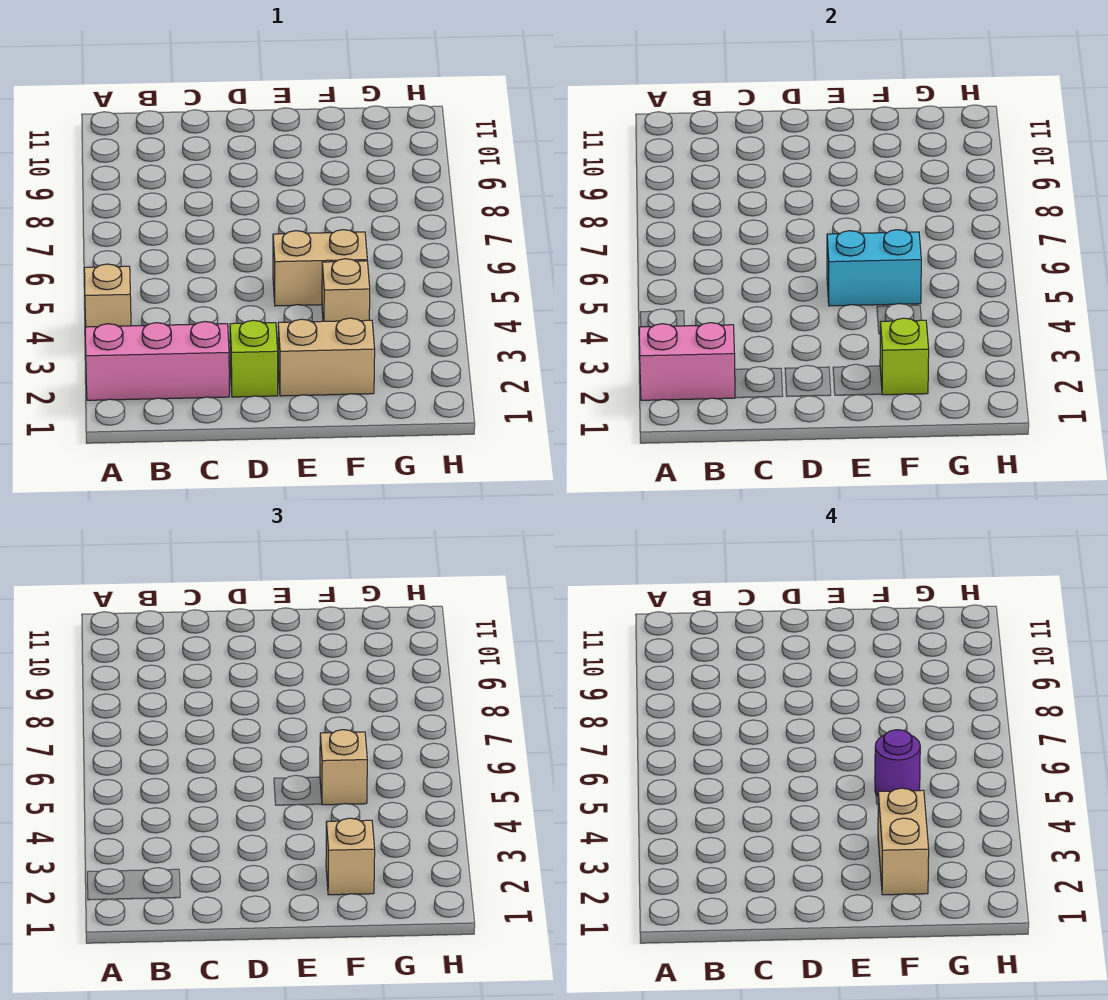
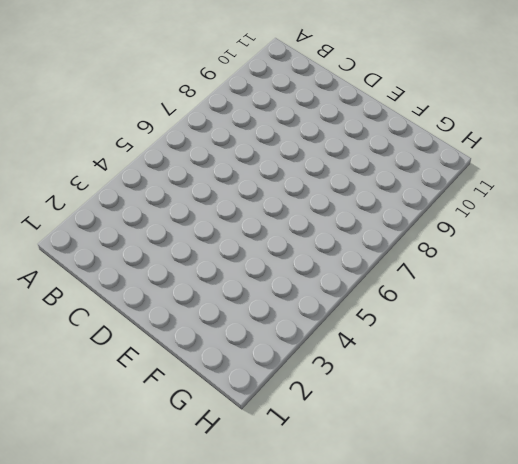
none -> pink 1x3 brick [85,322,229,400]
none -> tan 1x1 brick [84,264,131,327]
none -> lime 1x1 brick [230,320,278,397]

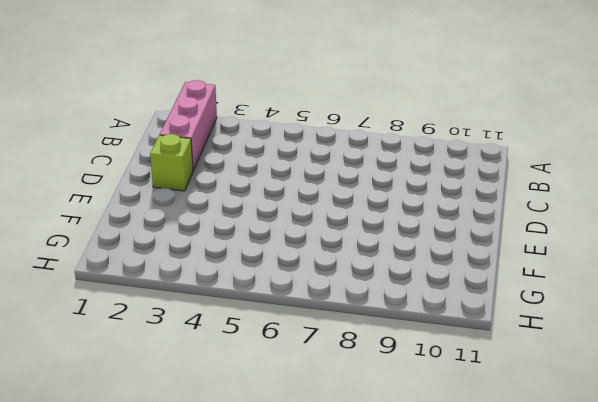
none -> tan 1x1 brick [84,264,131,327]
none -> tan 1x2 brick [278,318,375,396]
none -> tan 1x2 brick [273,230,367,306]

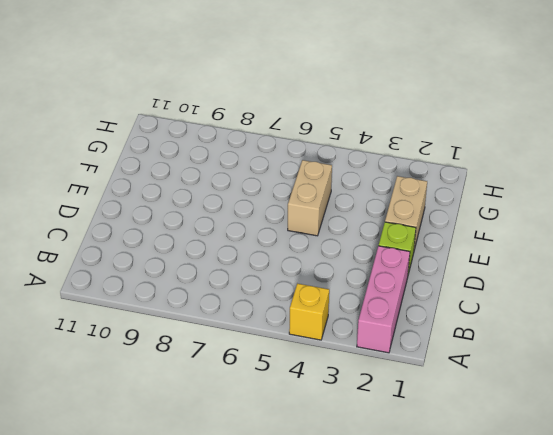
yellow 1x1 brick [289,284,329,340] -> tan 1x1 brick [84,264,131,327]
none -> tan 1x1 brick [322,259,370,321]
none -> pink 1x2 brick [639,323,735,400]
none -> cyan 1x2 brick [827,230,921,306]

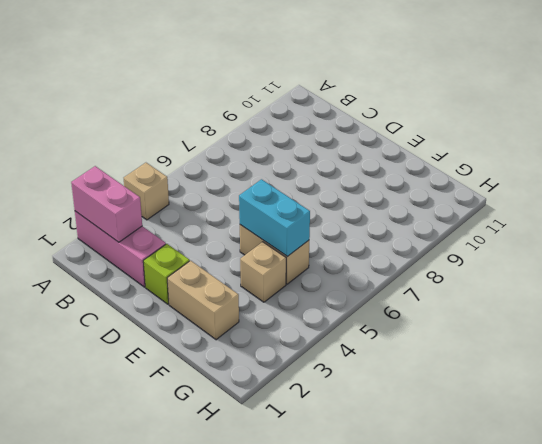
none -> lime 1x1 brick [880,318,929,395]
none -> tan 1x1 brick [326,818,375,895]
none -> tan 1x1 brick [320,730,367,805]

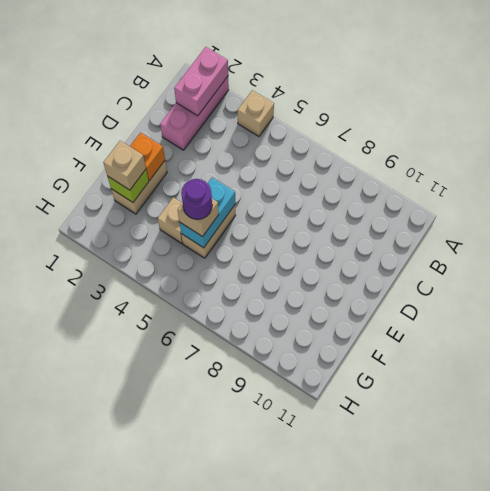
orange 1x1 brick [130,133,165,180] -> none
none -> lime 1x1 brick [230,320,278,397]
none -> tan 1x2 brick [878,788,929,895]

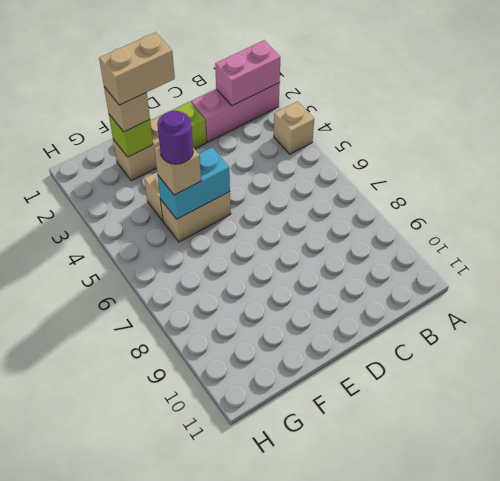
tan 1x2 brick [99,32,175,105] -> tan 1x2 brick turned to [878,788,929,895]

